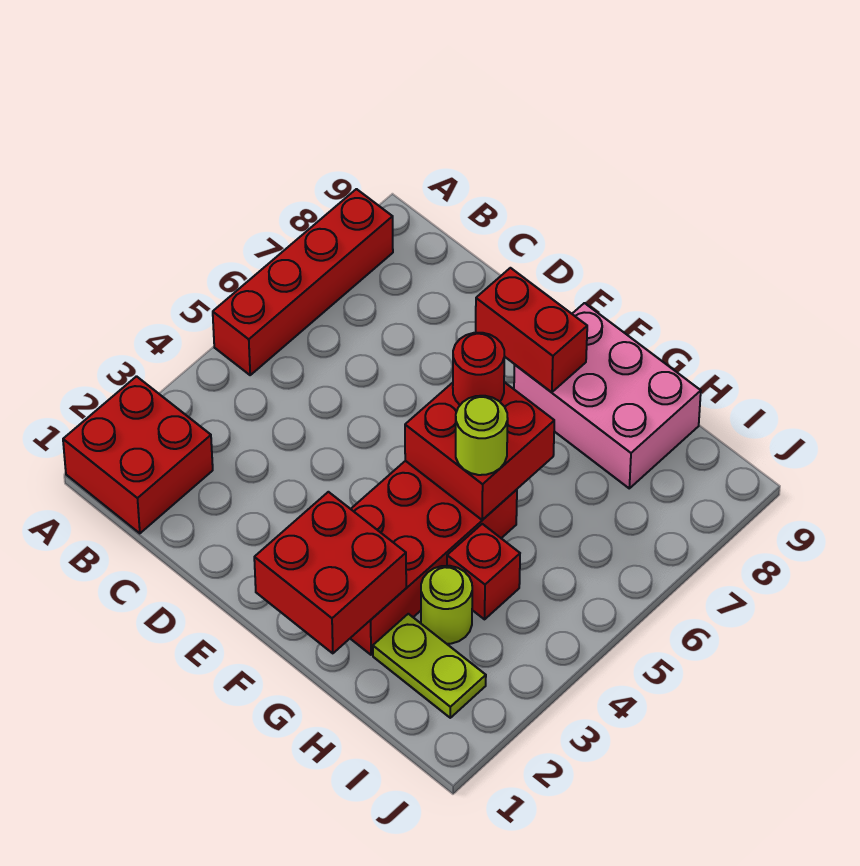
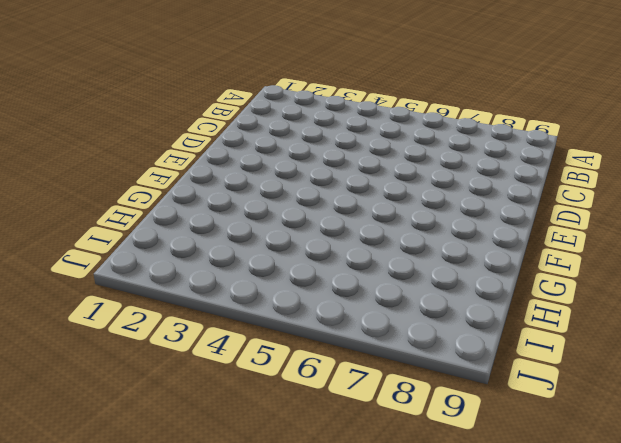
none -> red 2x2 brick [63,376,213,533]
none -> red 1x4 brick [213,189,393,375]
none -> red 2x4 brick [350,461,517,655]

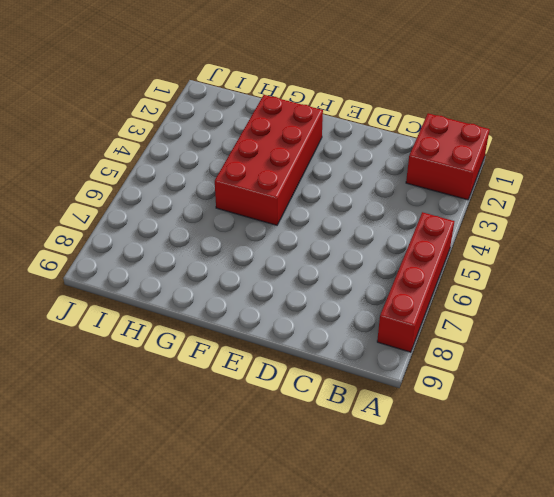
none -> pink 2x3 brick [514,303,701,488]
none -> lime 1x2 plate [373,614,486,718]
none -> lime 1x1 round brick [421,566,472,644]

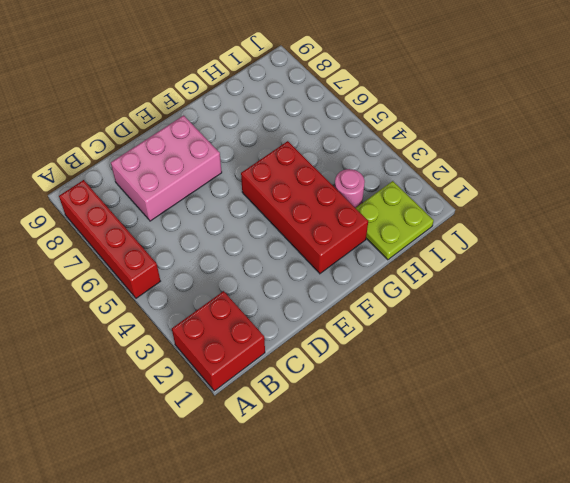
pink 2x3 brick [111,115,222,221] -> pink 2x3 brick moved to [514,303,701,488]
lime 2x2 plate [356,181,434,260] -> lime 1x2 plate [373,614,486,718]
pink 1x1 round brick [335,169,365,208] -> lime 1x1 round brick [421,566,472,644]
none -> red 1x1 brick [447,524,520,619]
none -> red 1x2 brick [476,268,587,392]
none -> red 2x2 brick [254,492,406,653]

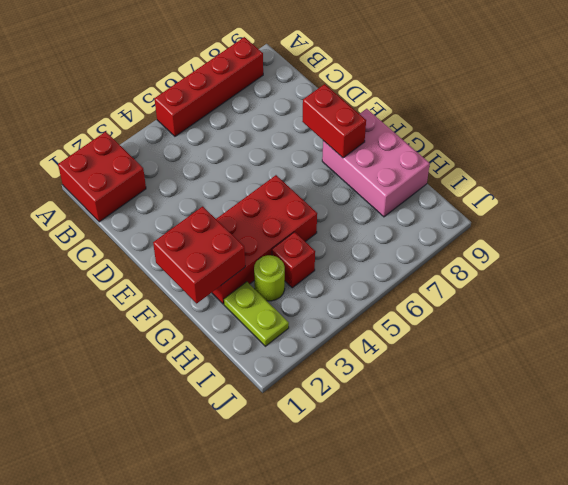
none -> red 2x2 brick [405,382,554,520]
none -> red 1x1 round brick [453,333,505,405]
none -> lime 1x1 round brick [456,396,508,475]

